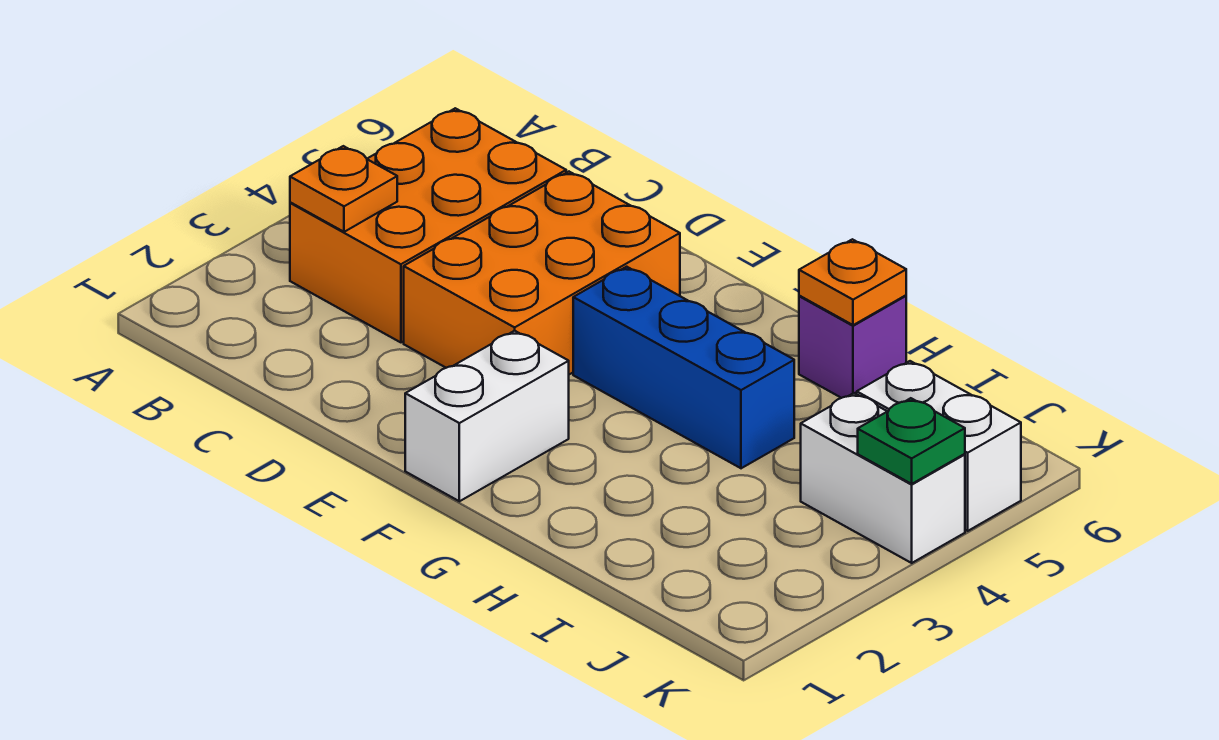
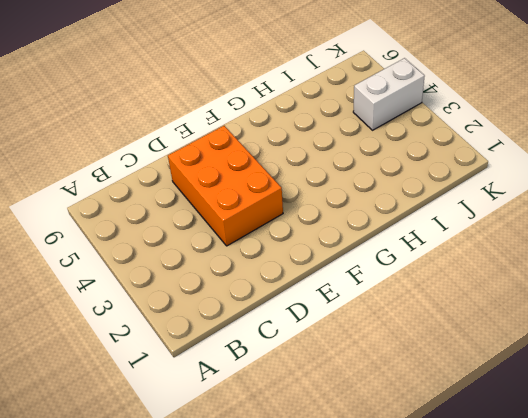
none -> orange 2x3 brick [290,108,566,342]
none -> white 1x2 brick [405,331,569,501]

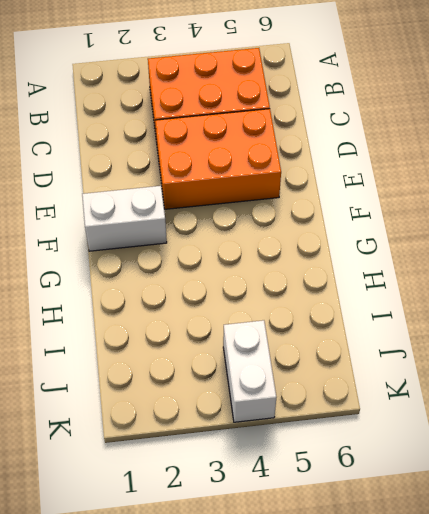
none -> blue 1x3 brick [573,267,794,468]
none -> purple 1x1 brick [799,295,906,398]

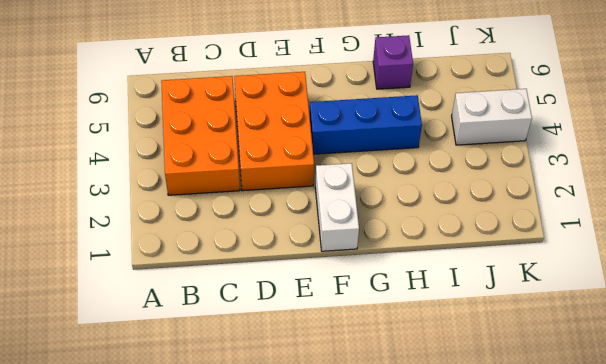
none -> white 1x2 brick [857,361,1021,531]
none -> orange 1x1 plate [290,146,397,232]

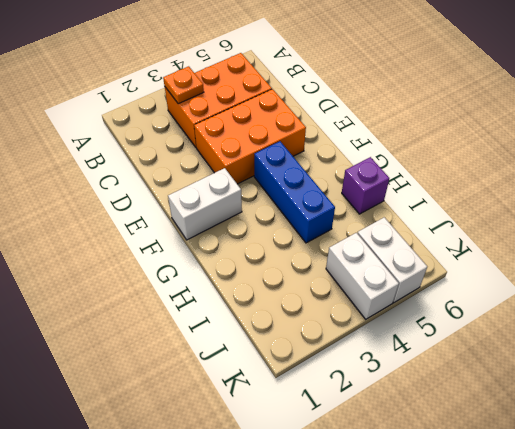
none -> orange 1x1 plate [799,239,906,325]
none -> green 1x1 plate [858,398,965,484]

